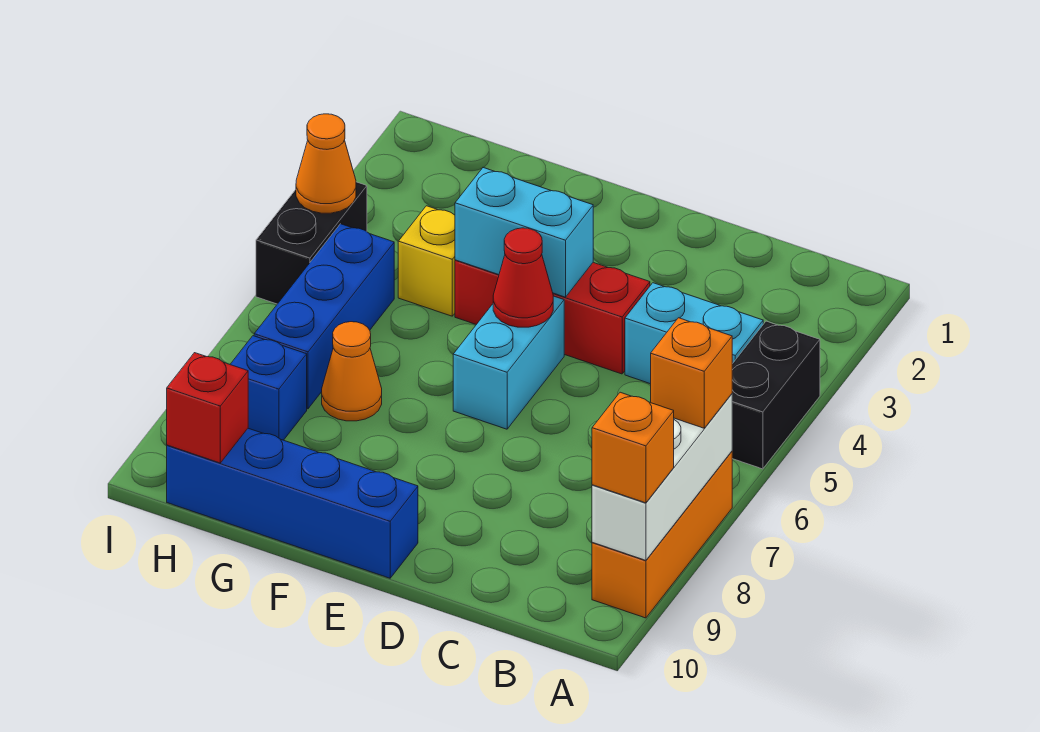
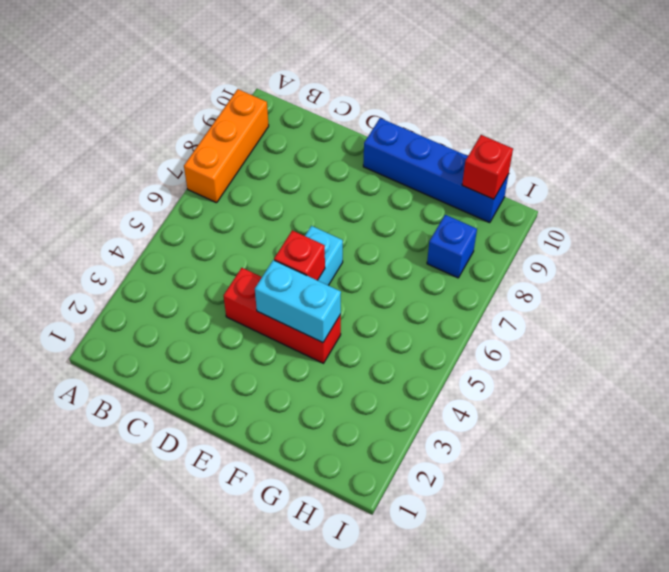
red 1x1 brick [274,230,325,280] -> red 1x1 cone [493,228,553,327]
none -> black 1x2 brick [732,321,820,469]
none -> cyan 1x2 brick [625,283,763,384]
none -> yellow 1x1 brick [398,206,455,316]

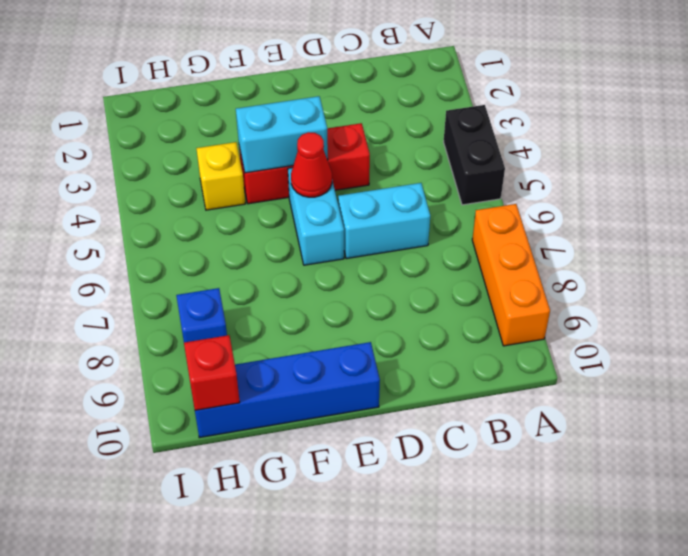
cyan 1x2 brick [338,183,430,259] -> cyan 1x2 brick moved to [625,283,763,384]
none -> orange 1x1 cone [322,322,382,421]
none -> blue 1x3 brick [254,224,394,409]
none -> black 1x2 brick [256,182,367,304]

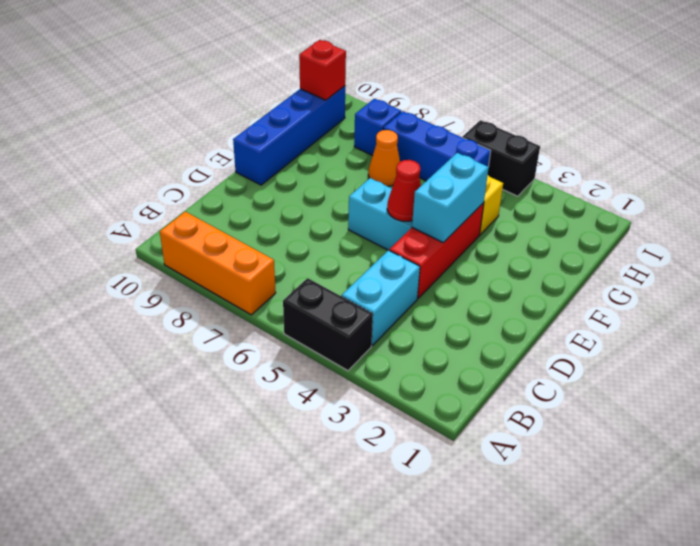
none -> white 1x3 brick [592,394,732,560]
none -> orange 1x1 cone [296,114,356,213]
none -> orange 1x1 brick [651,318,732,428]

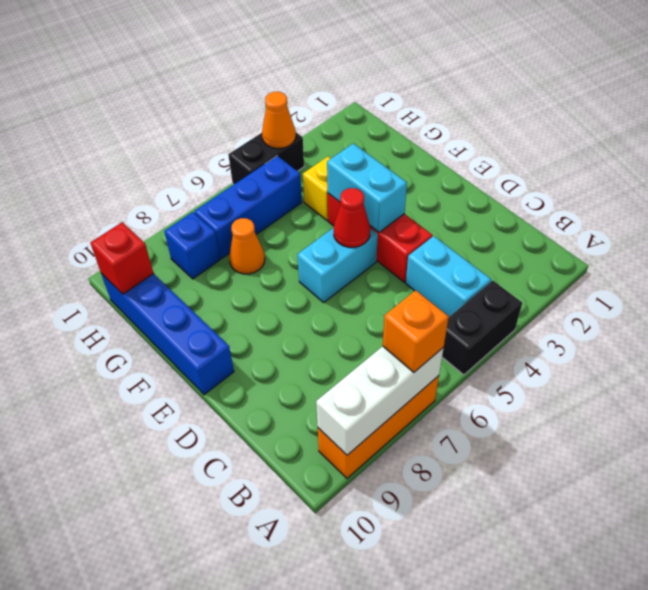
none -> orange 1x1 brick [592,392,674,503]

